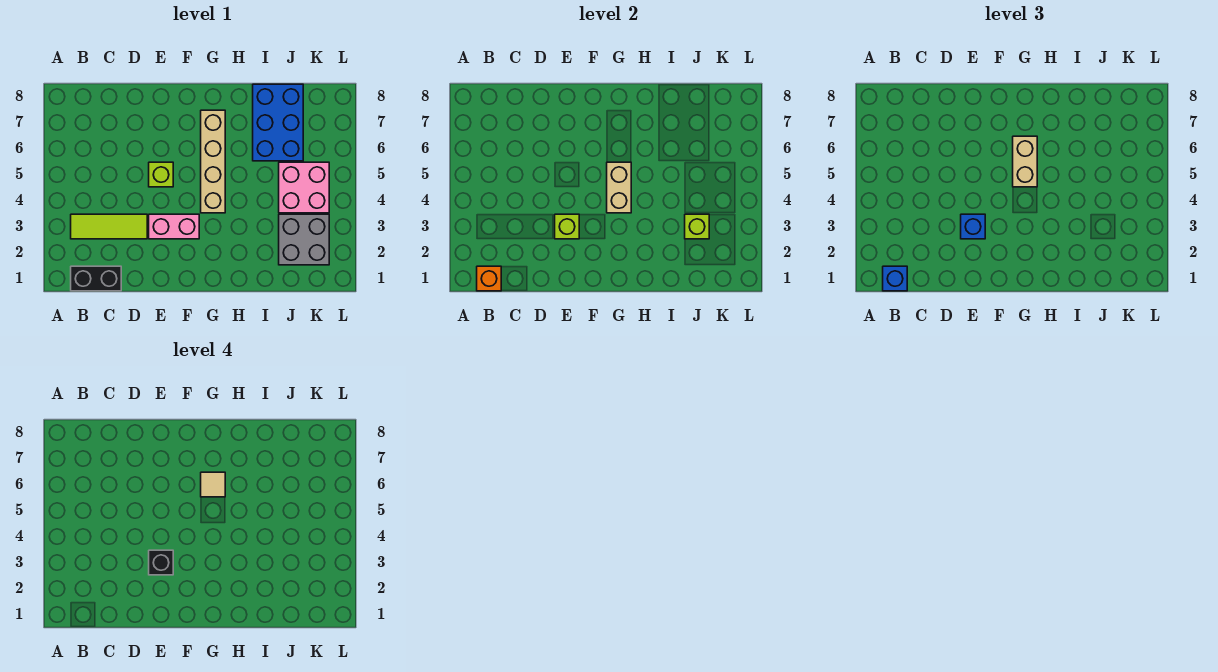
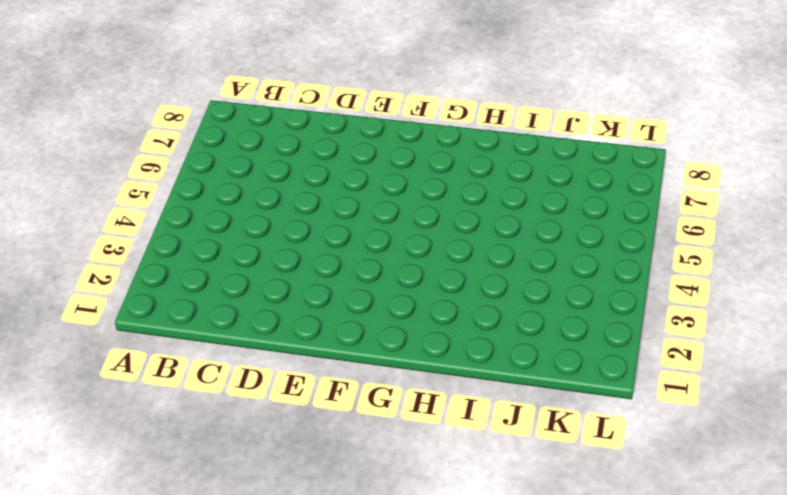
none -> black 1x2 brick [71,266,121,291]
none -> lime 1x3 tile [71,214,147,239]
none -> pink 1x2 brick [149,214,199,239]

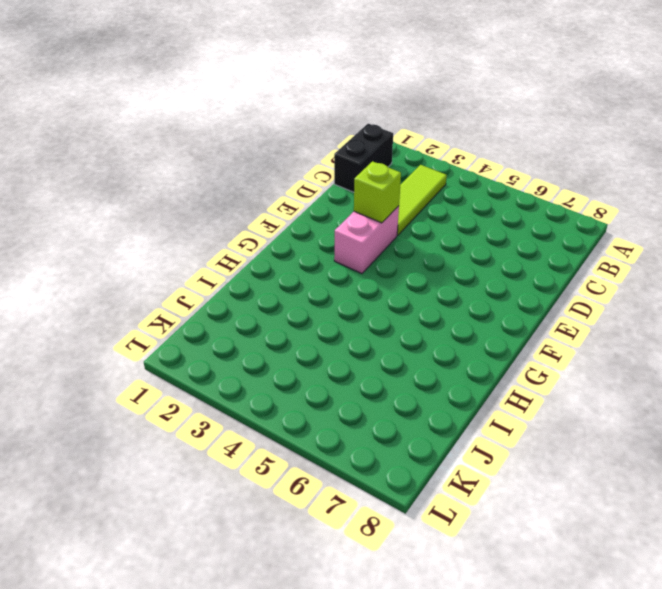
none -> lime 1x1 brick [149,162,173,187]
none -> tan 1x4 brick [201,110,225,213]
none -> blue 2x3 brick [253,84,303,161]

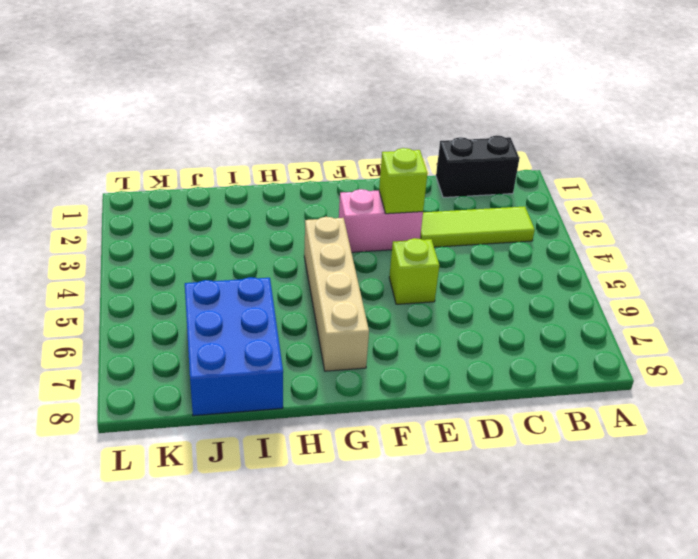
none -> grey 2x2 brick [279,214,329,265]
none -> pink 2x2 brick [279,162,329,213]
none -> orange 1x1 brick [477,266,501,291]

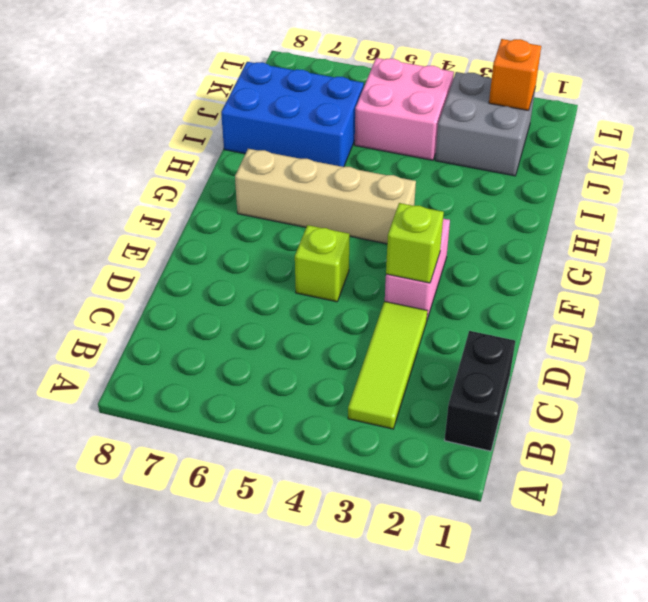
orange 1x1 brick [489,39,541,111] -> orange 1x1 brick moved to [477,266,501,291]
none -> tan 1x2 brick [607,162,631,213]
none -> lime 1x1 brick [685,214,709,239]
none -> blue 1x1 brick [883,266,907,291]

